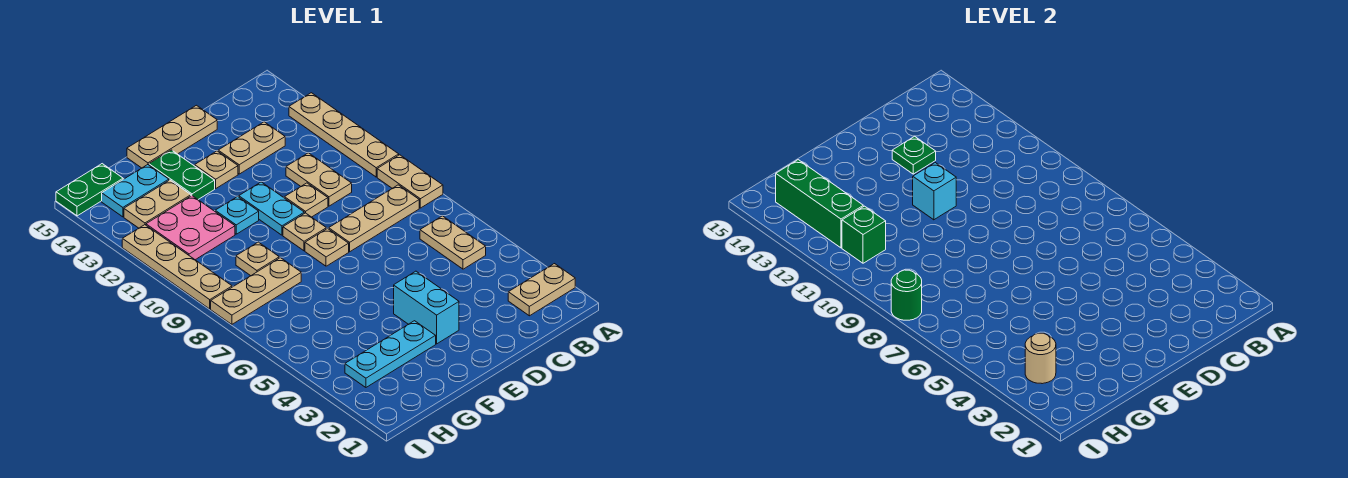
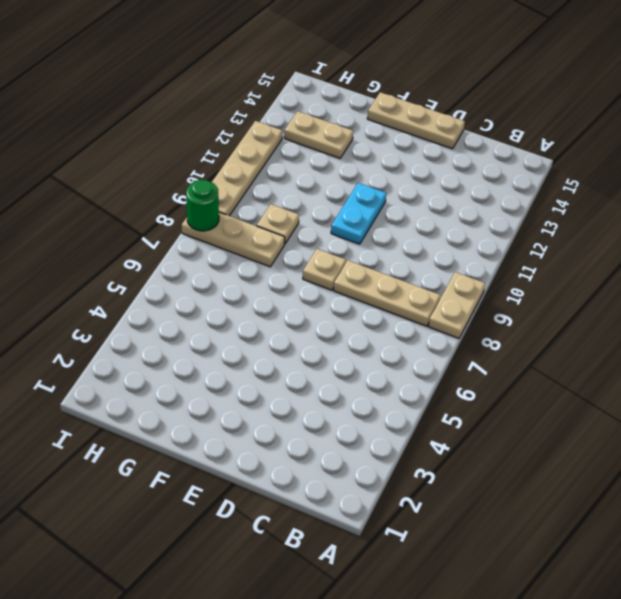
none -> tan 1x2 plate [508,264,575,316]
none -> tan 1x4 plate [289,93,399,177]
none -> tan 1x2 plate [420,216,486,269]
none -> tan 1x2 plate [286,153,352,206]

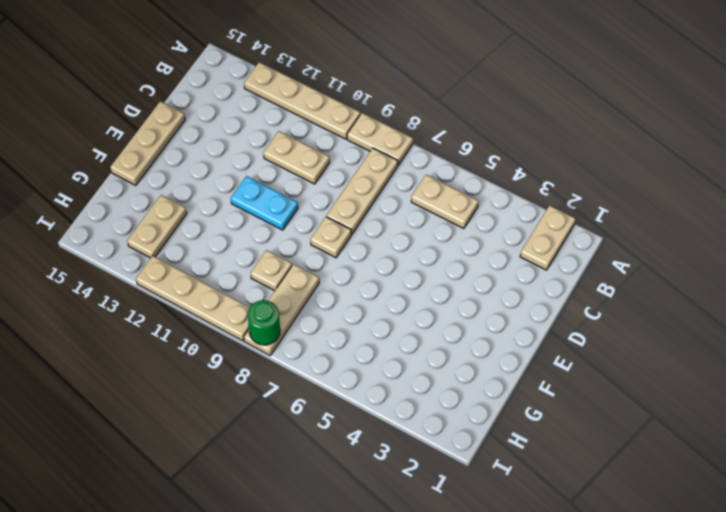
none -> tan 1x2 plate [218,122,285,174]
none -> tan 1x1 plate [284,183,328,217]
none -> cyan 1x2 brick [394,271,459,344]
none -> tan 1x1 plate [283,213,326,251]

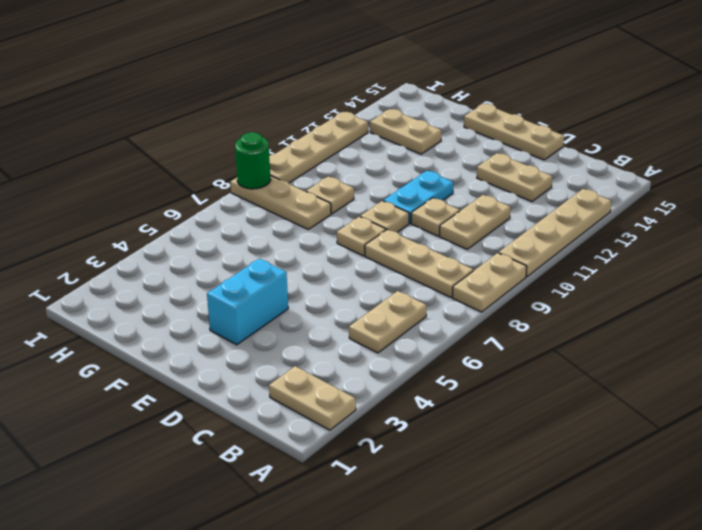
none -> tan 1x1 plate [195,151,238,189]
none -> cyan 1x3 plate [345,321,436,387]
none -> cyan 1x1 plate [215,197,259,234]
none -> green 1x2 plate [149,150,215,199]

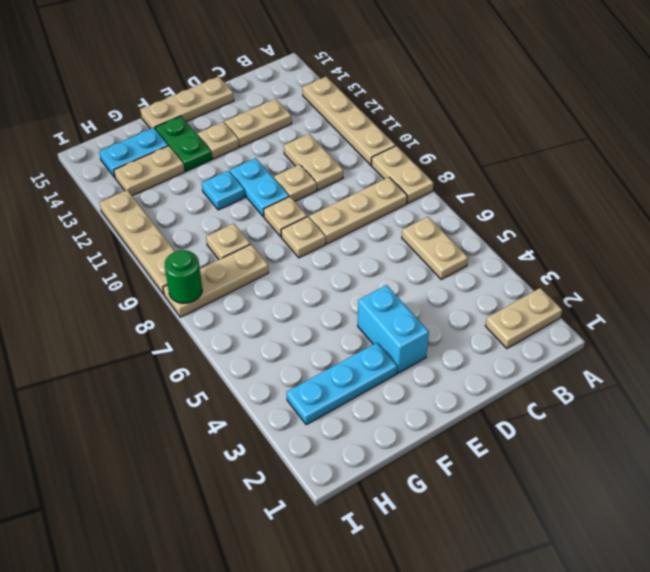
none -> pink 2x2 plate [146,196,235,260]
none -> green 1x2 plate [56,164,123,216]
none -> green 1x1 plate [892,136,936,174]
none -> cyan 1x1 brick [913,163,956,220]

